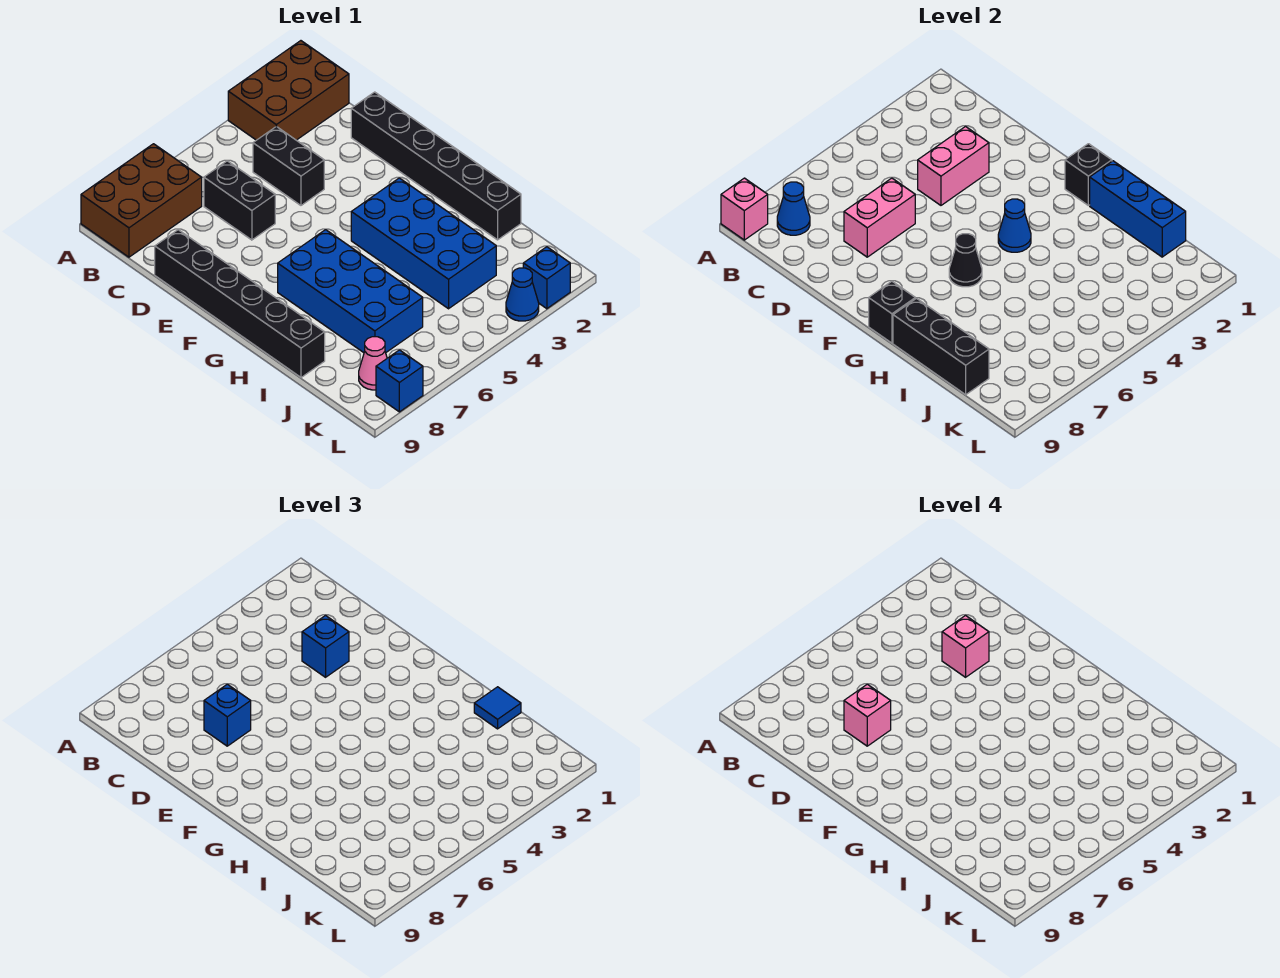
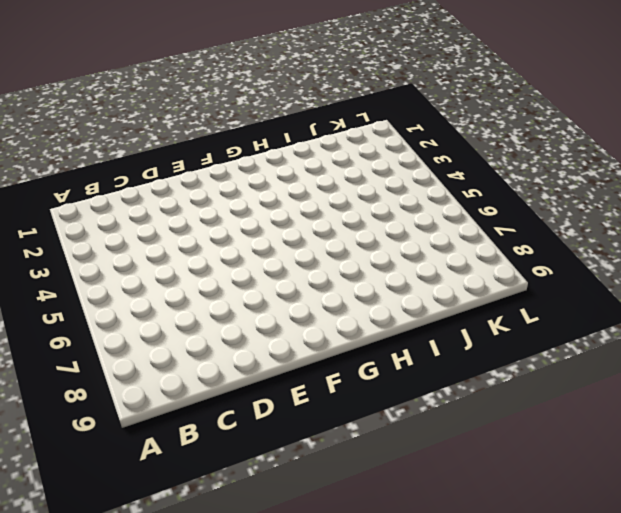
none -> brown 2x3 brick [228,41,349,140]
none -> brown 2x3 brick [81,144,202,257]
none -> black 1x2 brick [253,126,324,205]

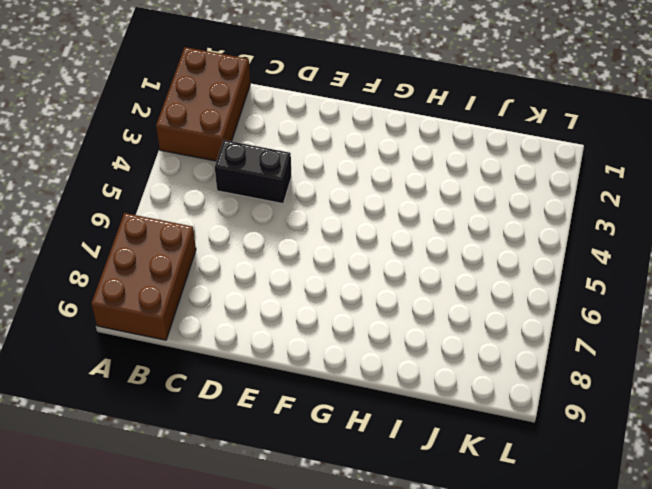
none -> black 1x2 brick [204,161,275,240]
none -> black 1x6 brick [351,92,521,240]
none -> black 1x6 brick [155,230,325,377]

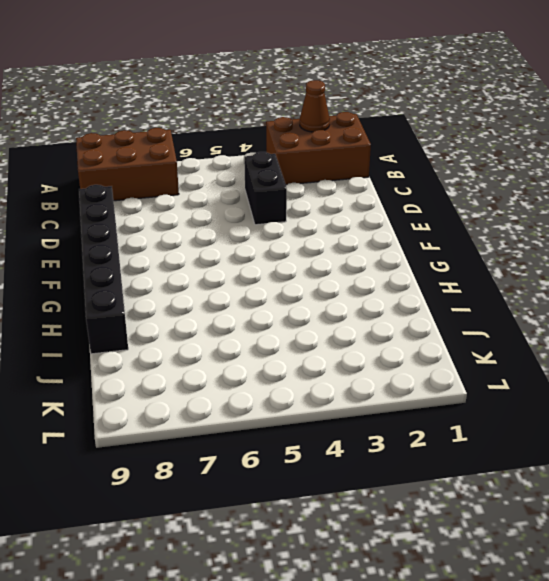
brown 1x1 cone [300,80,330,132] -> none
none -> black 1x2 brick [204,161,275,240]
none -> black 1x6 brick [351,92,521,240]
none -> blue 2x4 brick [351,178,496,309]

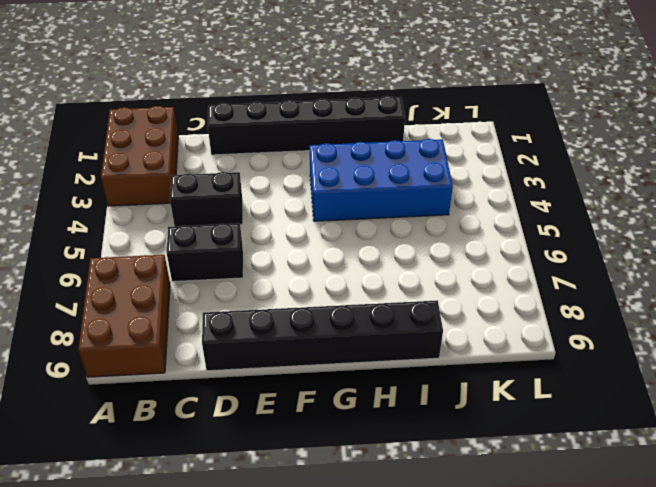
none -> blue 2x4 brick [278,230,423,353]
none -> pink 1x1 cone [359,337,387,390]
none -> blue 1x1 brick [523,247,570,309]

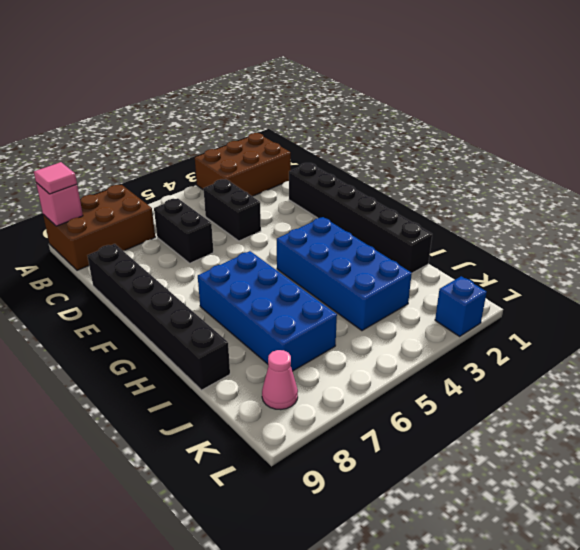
pink 1x1 tile [34,162,77,194] -> none
none -> blue 1x1 cone [506,268,539,321]
none -> blue 1x1 brick [376,350,423,412]
none -> blue 1x1 cone [777,182,810,235]

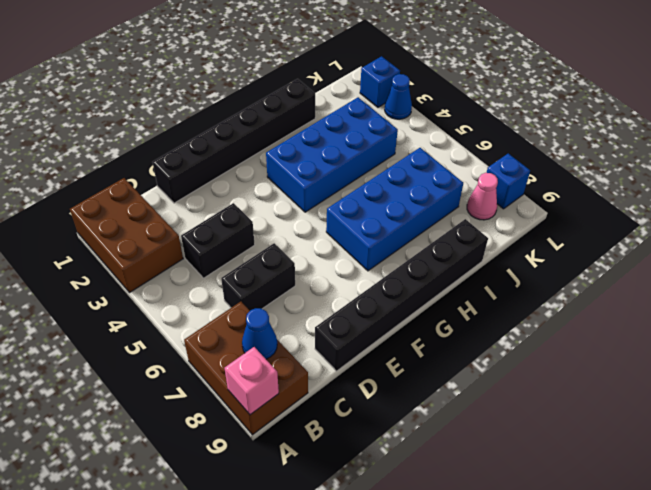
none -> pink 1x2 brick [918,127,989,205]
none -> pink 1x2 brick [844,178,915,257]
none -> black 1x1 brick [1065,144,1112,205]

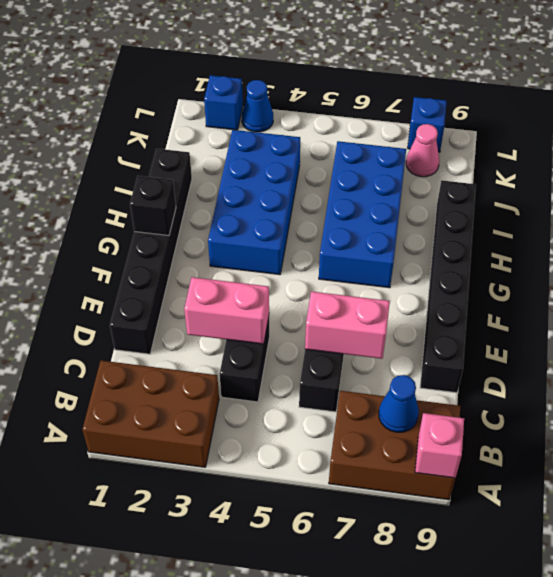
none -> blue 1x1 cone [998,199,1031,252]
none -> black 1x1 cone [949,234,982,287]
none -> black 1x1 brick [869,281,915,343]

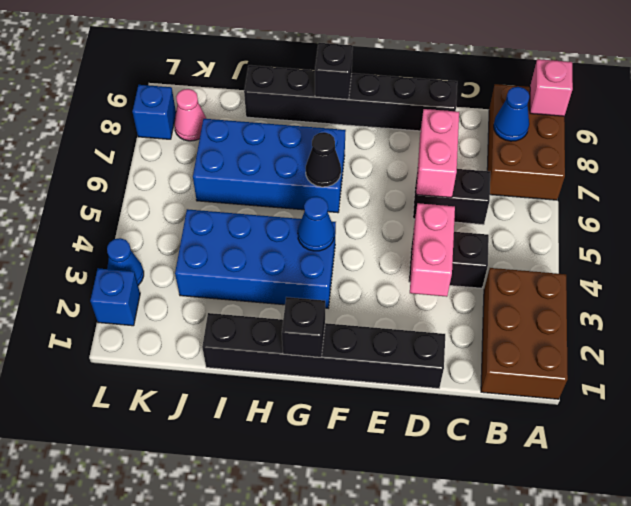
none -> blue 1x3 brick [1090,161,1186,257]
none -> black 1x3 brick [893,299,989,395]
none -> blue 1x1 brick [302,616,349,677]

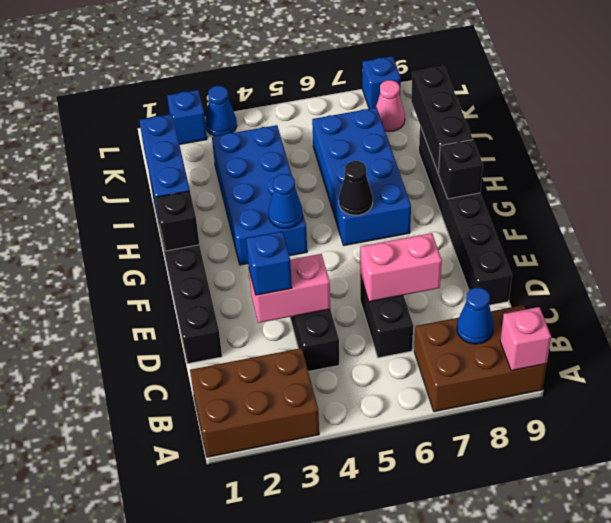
none -> blue 1x1 brick [204,684,251,746]
none -> blue 1x1 tile [474,687,521,729]
none -> pink 1x1 brick [942,616,989,677]

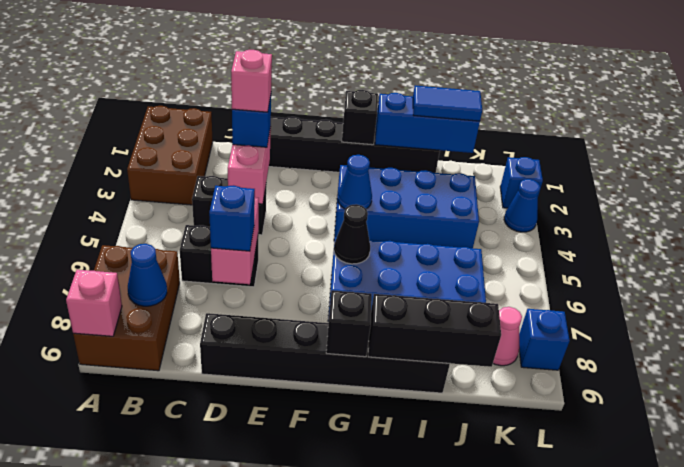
blue 1x2 tile [413,85,482,121] -> blue 1x1 tile [474,687,521,729]
none -> pink 1x1 brick [844,684,891,746]

